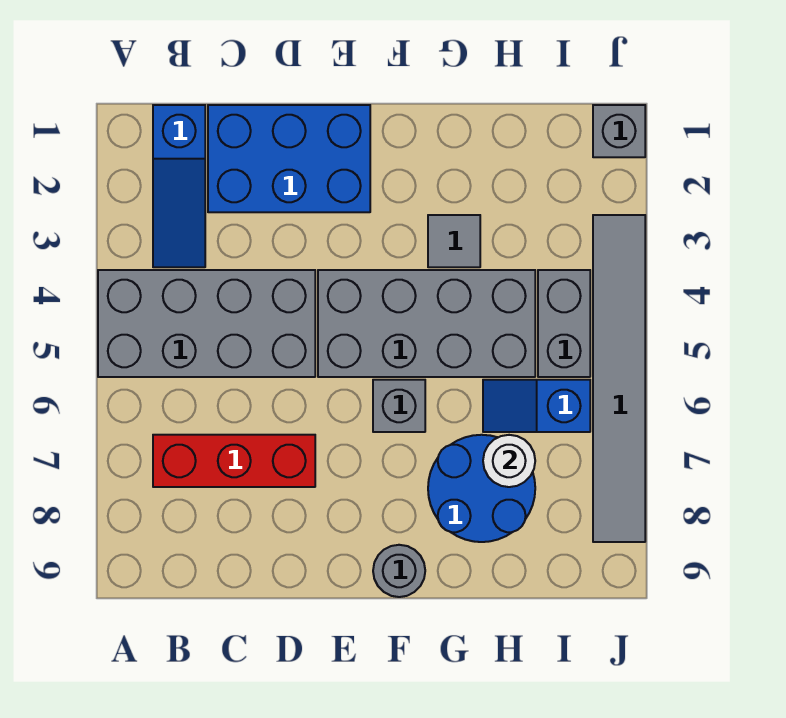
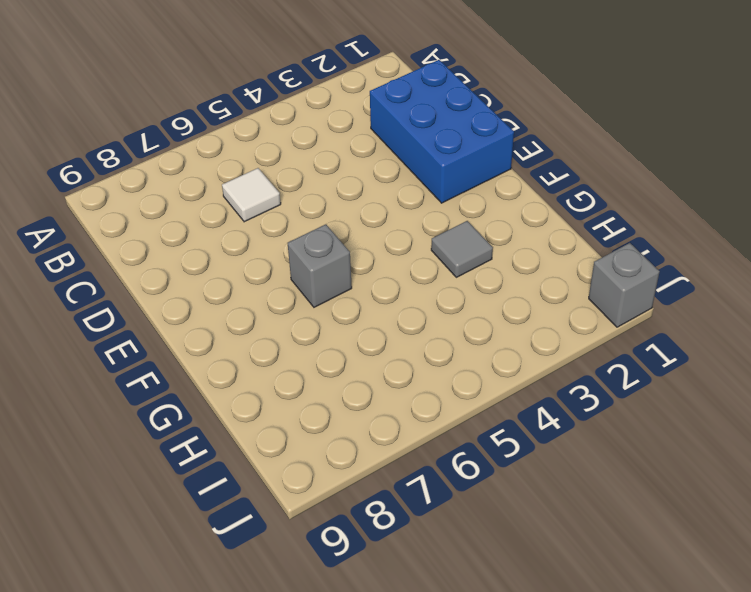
white 1x1 tile [222,168,281,222] -> none
none -> grey 2x4 brick [98,270,315,377]
none -> blue 1x3 slope [153,105,205,267]
none -> red 1x3 brick [153,435,315,487]

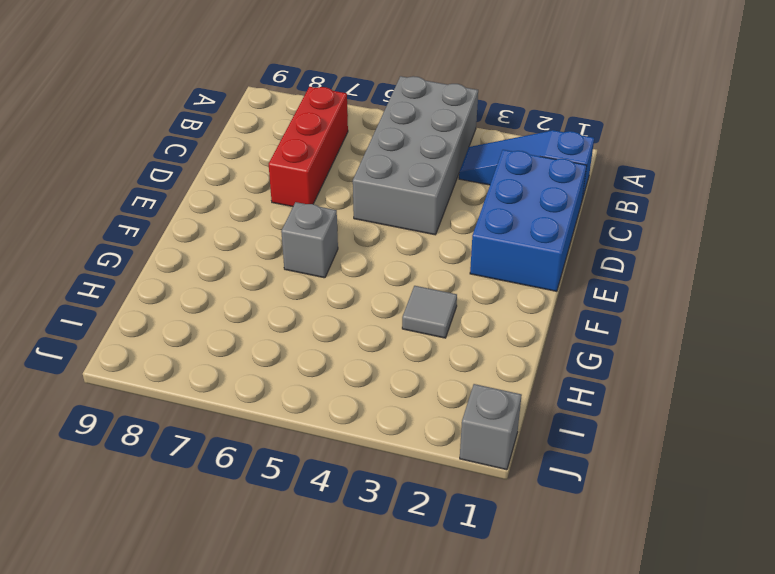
none -> grey 2x4 brick [318,270,535,377]
none -> grey 1x1 round brick [373,545,425,597]
none -> blue 2x2 round brick [428,435,535,542]

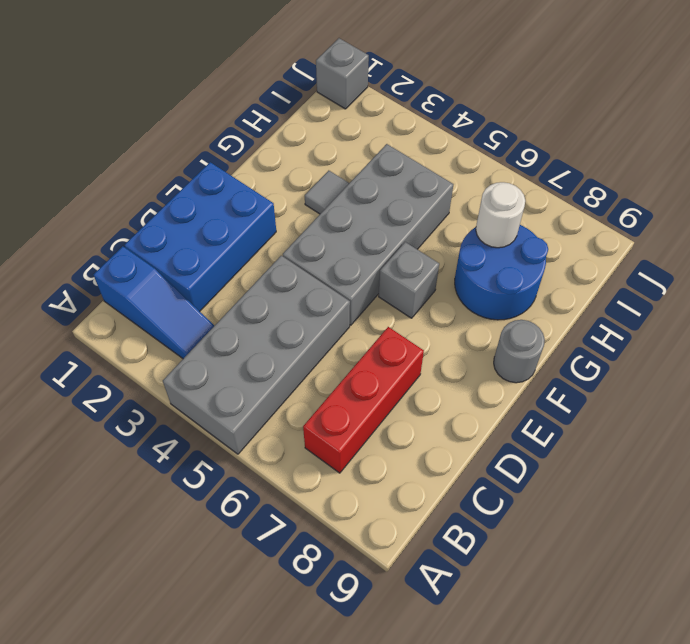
none -> blue 1x2 slope [483,380,590,432]
none -> grey 1x2 brick [538,270,590,377]
none -> grey 1x6 tile [593,215,645,542]

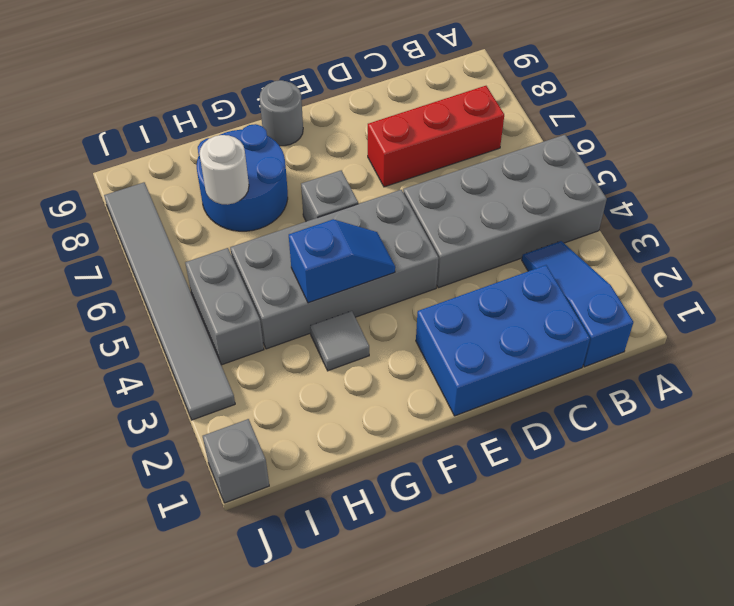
blue 1x2 slope [289,219,395,303] -> blue 1x2 slope moved to [483,380,590,432]

